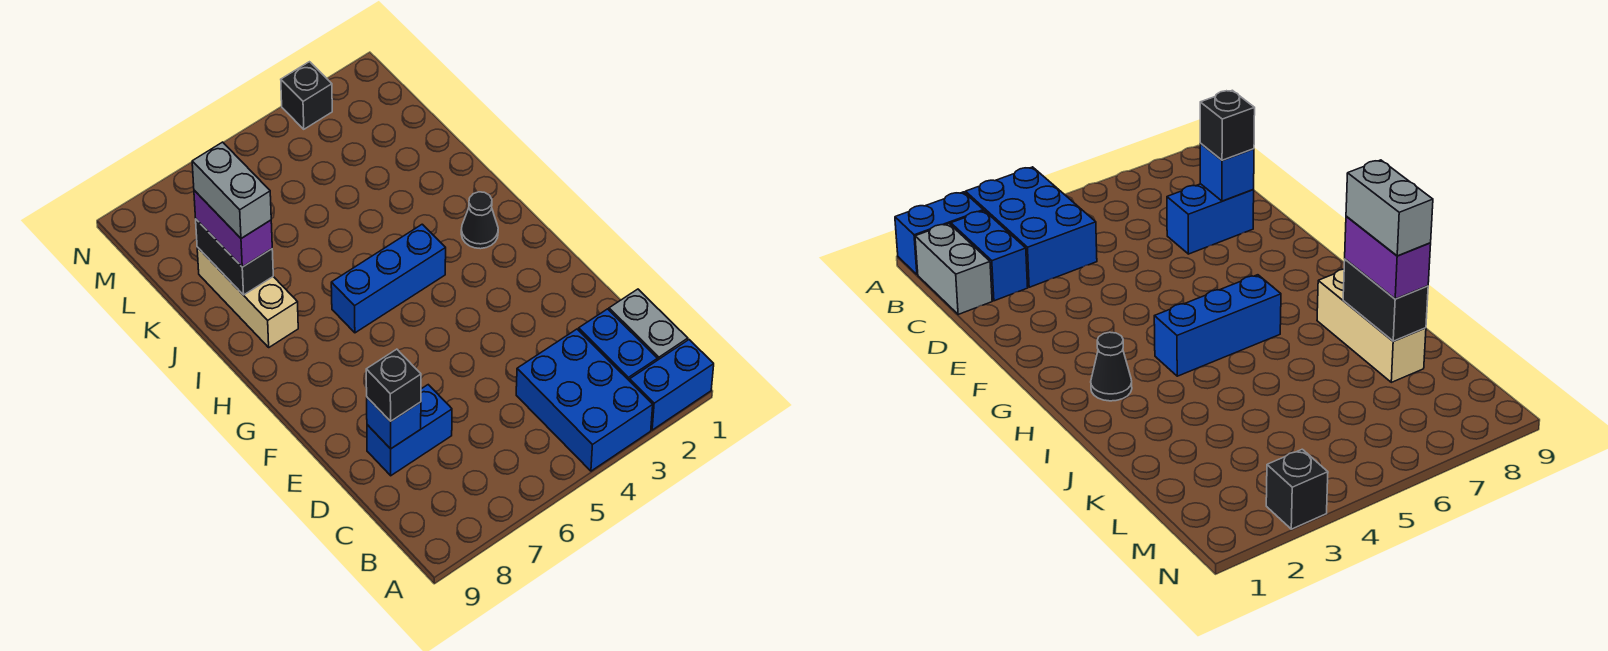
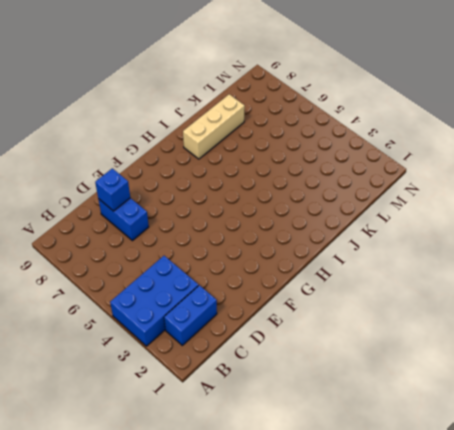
none -> blue 1x2 brick [630,340,714,430]
none -> grey 1x2 brick [609,289,688,360]
none -> black 1x1 cone [461,192,498,249]

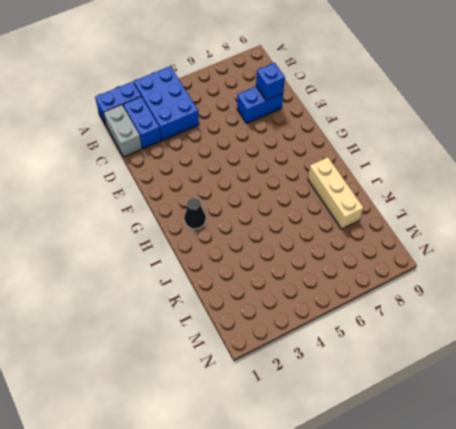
none -> blue 1x3 brick [331,224,446,333]
none -> black 1x1 brick [281,62,332,129]
none -> black 1x2 brick [196,219,273,295]

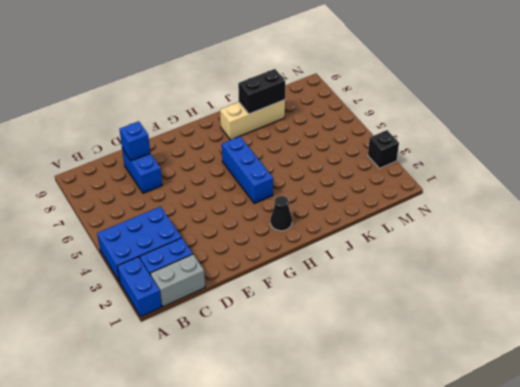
none -> black 1x1 brick [366,349,421,421]
none -> purple 1x2 brick [194,190,272,267]
none -> grey 1x2 brick [192,142,271,238]

